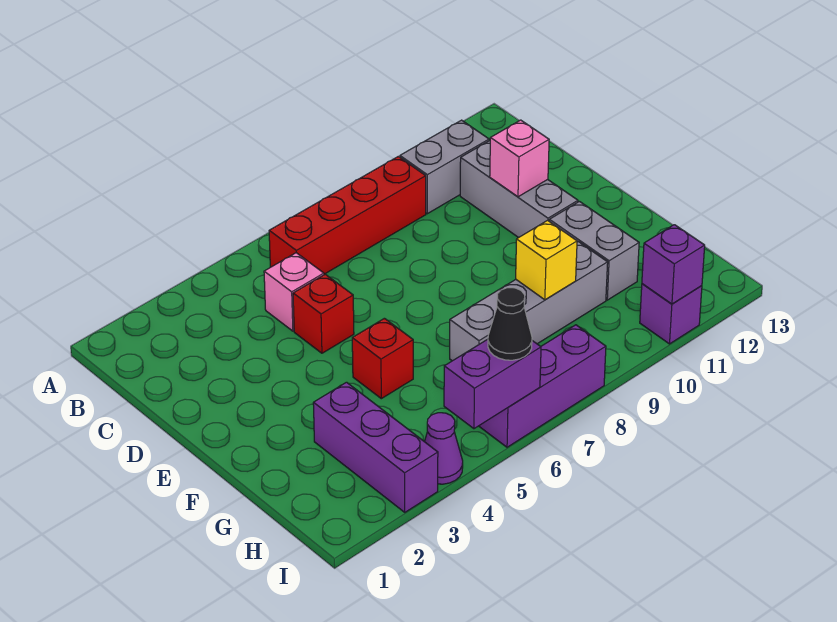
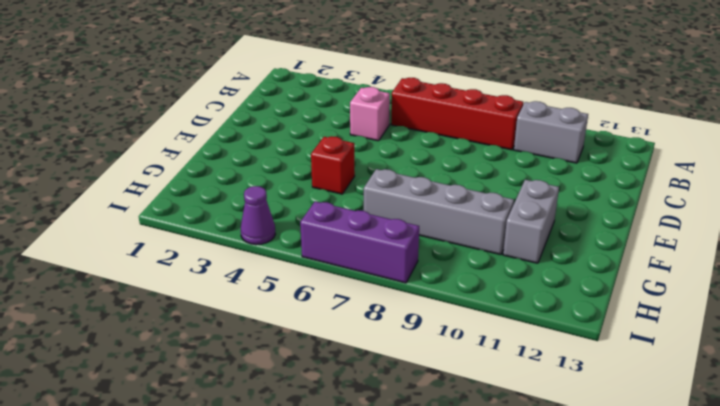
none -> grey 1x3 brick [460,141,578,238]
none -> red 1x1 brick [293,274,354,353]
none -> purple 1x3 brick [313,382,438,512]

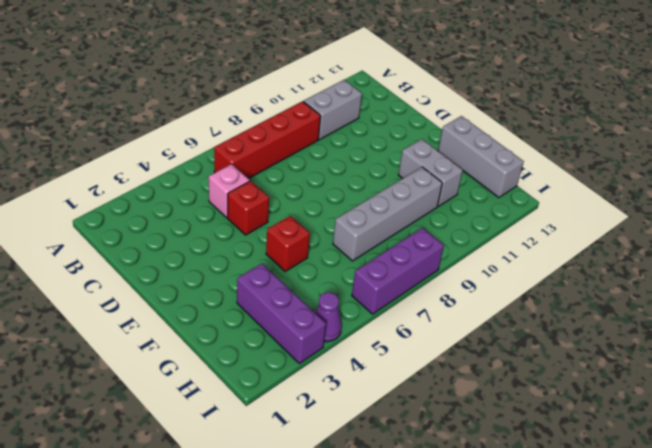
grey 1x3 brick [438,116,524,198] -> grey 1x3 brick moved to [460,141,578,238]
none -> purple 1x1 brick [640,284,702,344]
none -> pink 1x1 brick [490,120,549,197]
none -> yellow 1x1 brick [516,220,577,300]

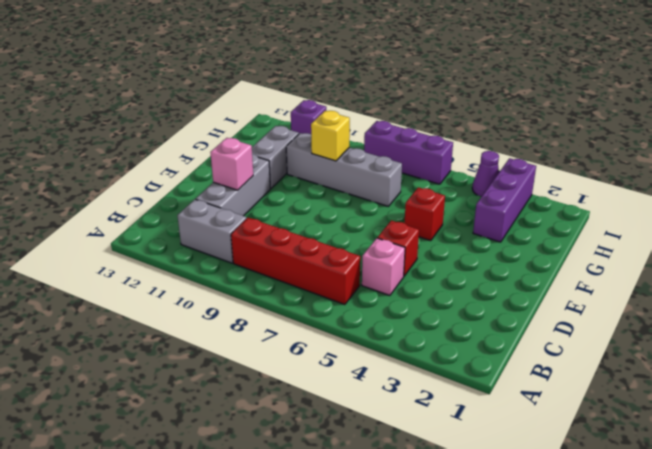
none -> purple 1x2 brick [444,339,541,429]
none -> purple 1x1 brick [642,225,705,304]
none -> black 1x1 cone [488,288,532,360]

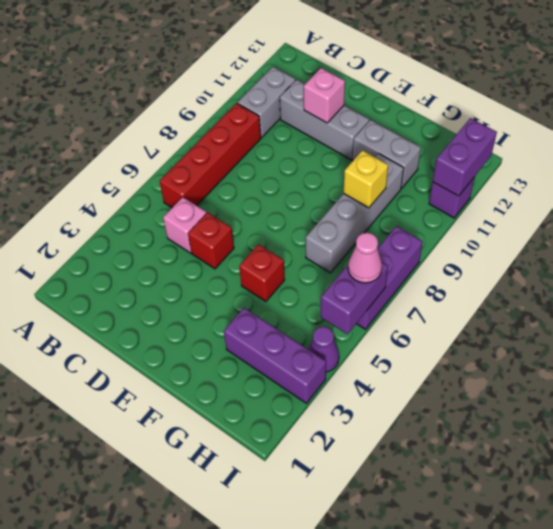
pink 1x1 cone [348,233,382,283] -> black 1x1 cone [488,288,532,360]
purple 1x2 brick [433,118,497,196] -> purple 1x1 brick [642,225,705,304]

